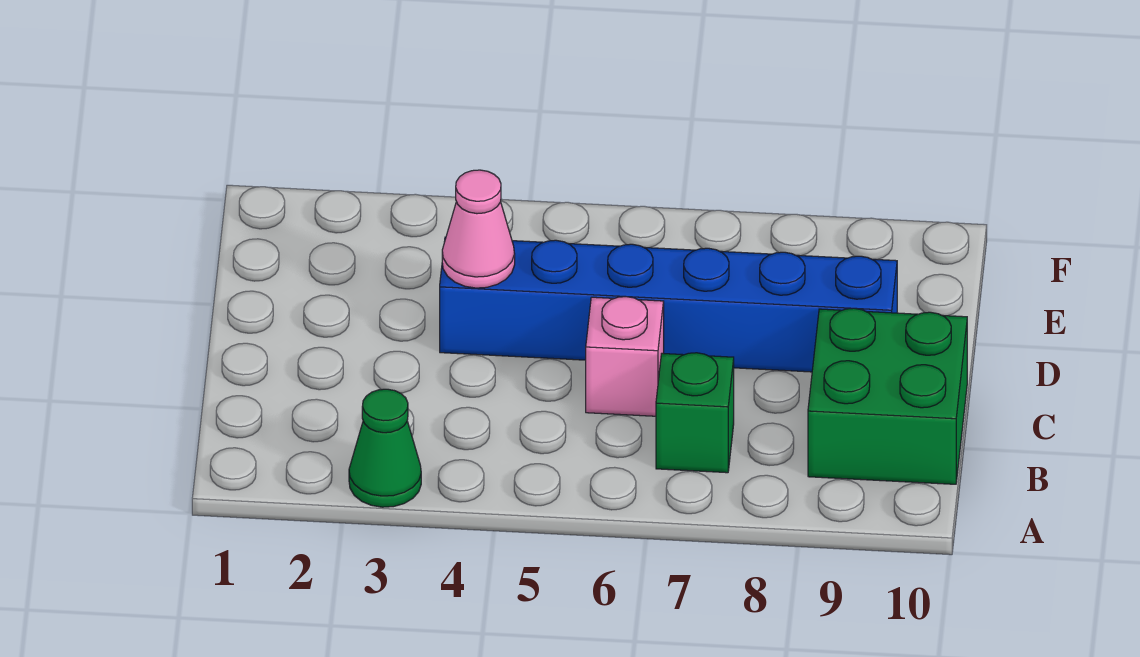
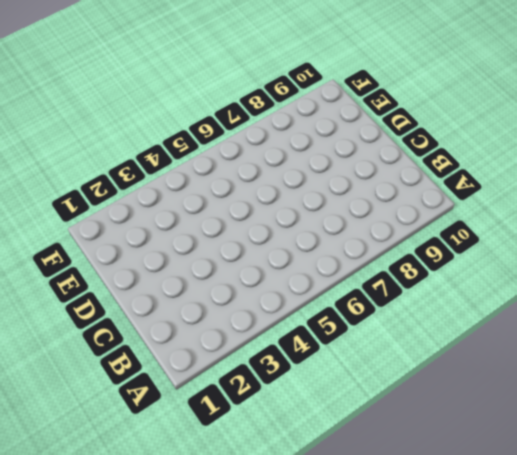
none -> green 1x1 cone [349,389,421,507]
none -> green 1x1 brick [656,353,734,473]

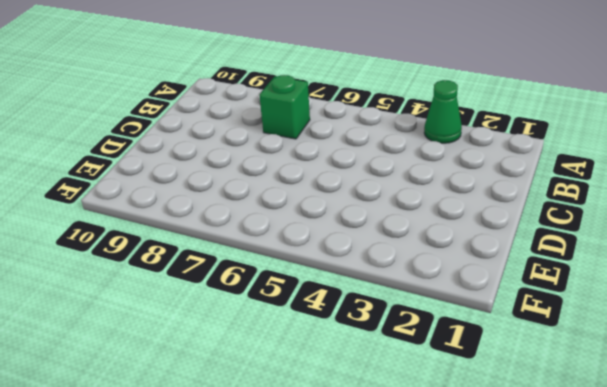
none -> green 2x2 brick [808,308,967,484]
none -> pink 1x1 brick [586,297,664,416]

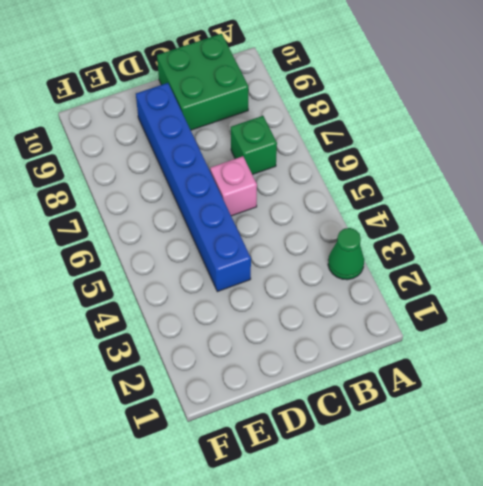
none -> pink 1x1 cone [442,170,515,288]

